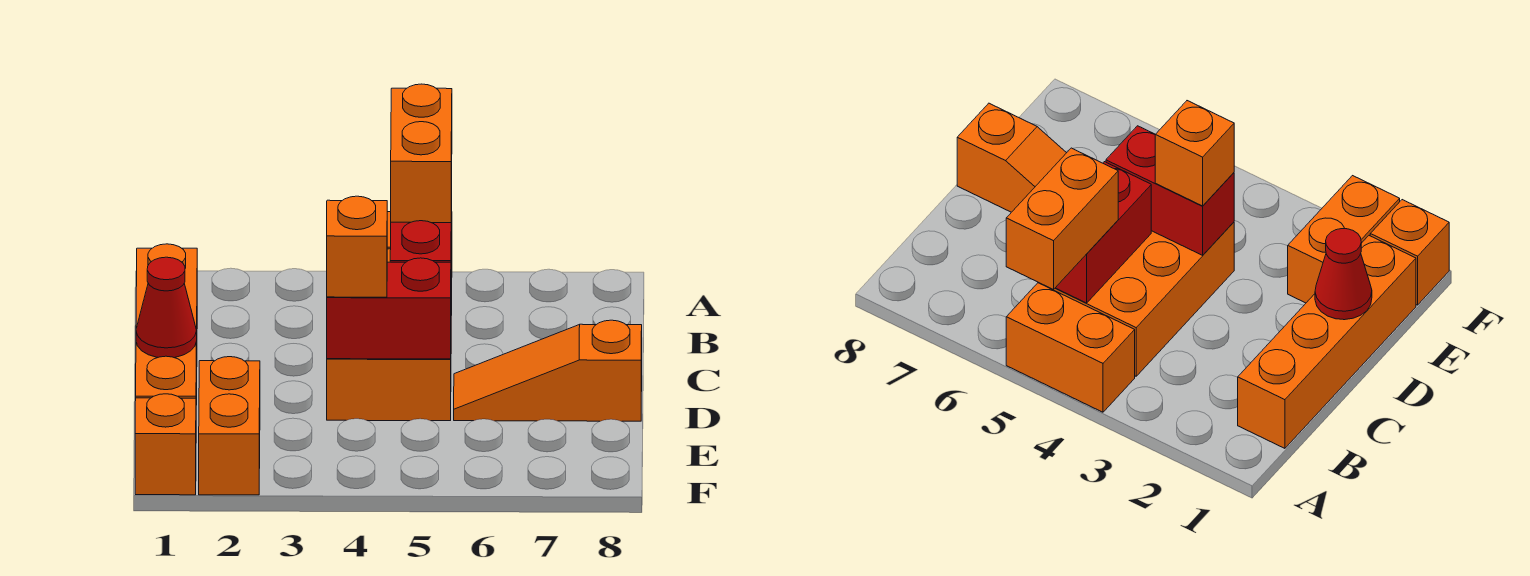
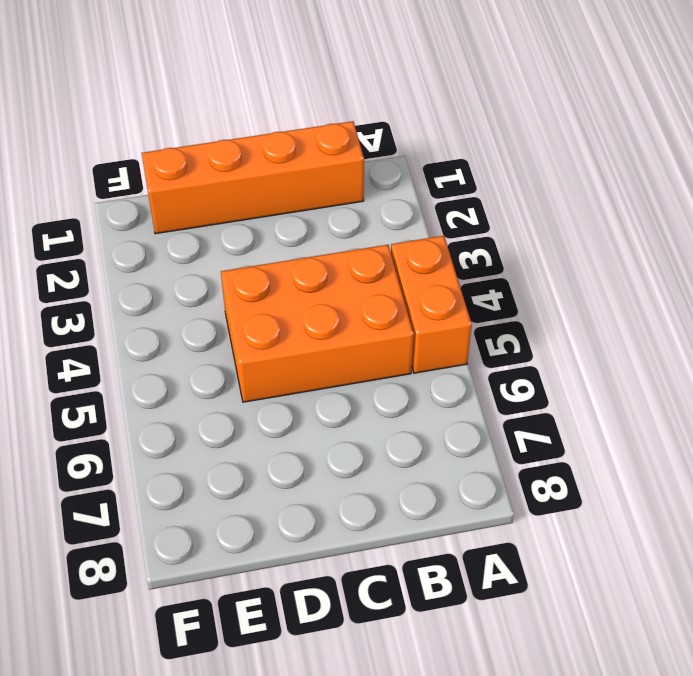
none -> orange 1x3 slope [454,320,642,421]
none -> orange 1x2 brick [199,357,260,495]

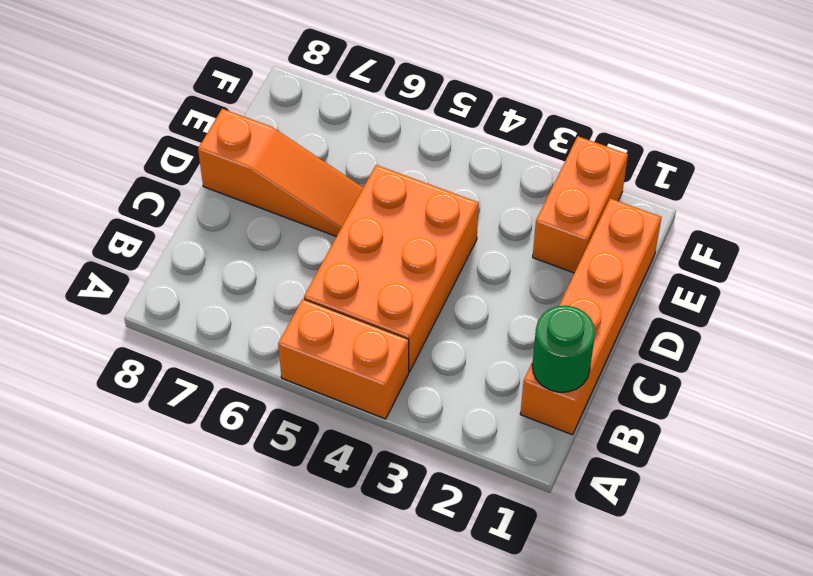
green 1x1 round brick [532,306,595,392] -> none
none -> orange 1x1 brick [135,394,196,495]
none -> red 1x2 brick [390,193,452,262]

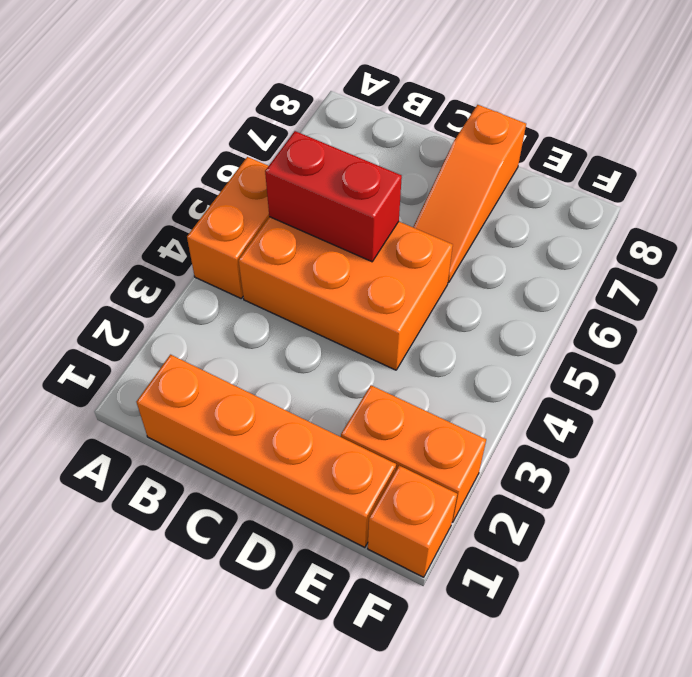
none -> red 1x1 cone [136,257,197,358]
none -> red 1x2 brick [327,258,451,359]

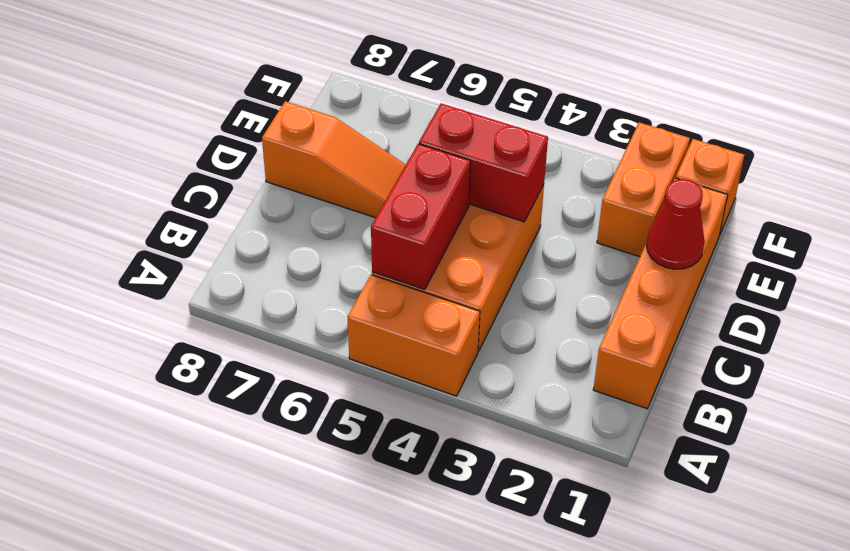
none -> orange 1x2 brick [391,84,452,223]
none -> orange 1x1 brick [327,196,387,297]

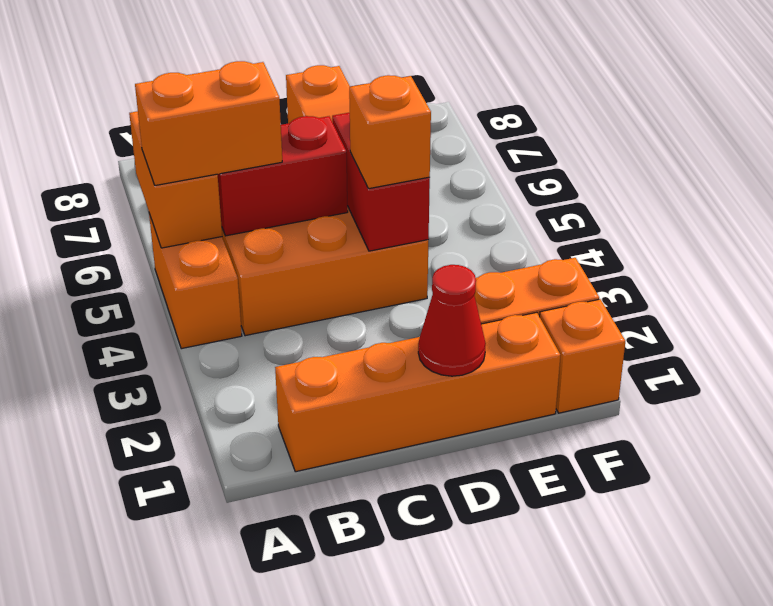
orange 1x2 brick [129,111,222,248] -> none

